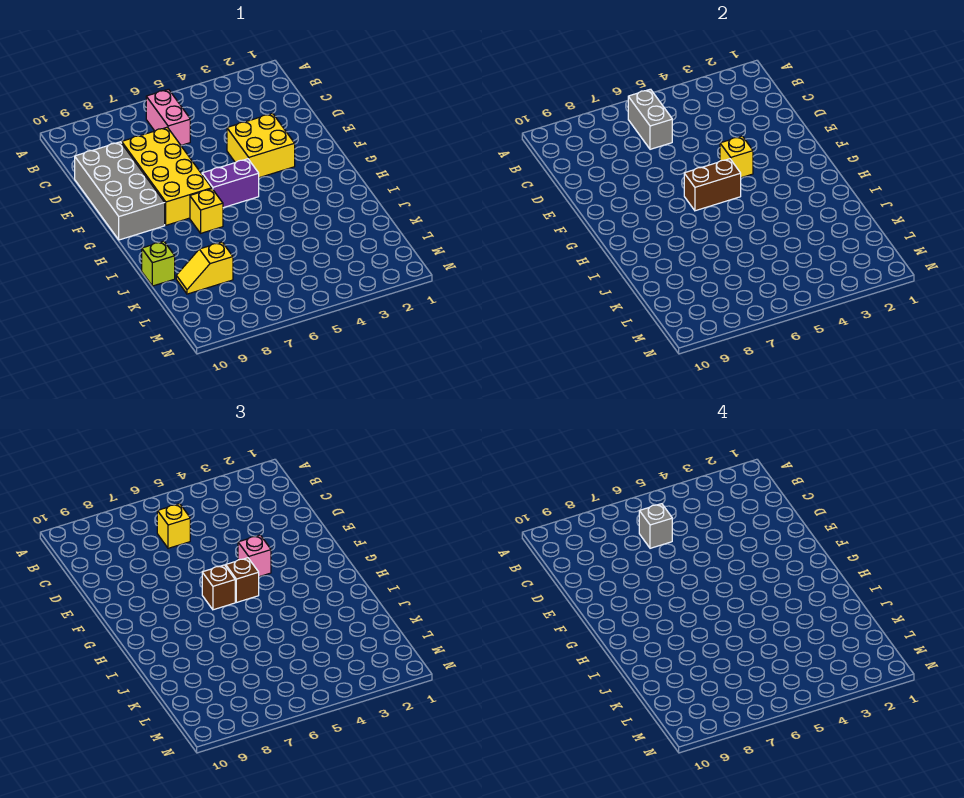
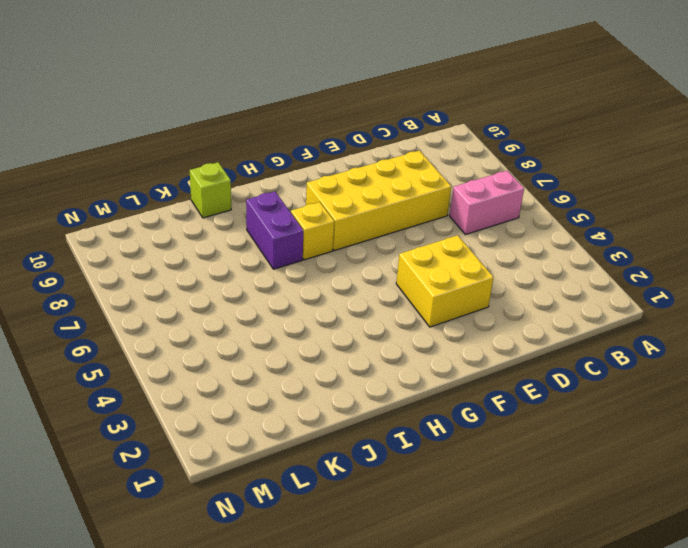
purple 1x2 brick [246,191,303,269] -> purple 1x2 brick moved to [202,159,259,208]
none -> grey 2x4 brick [75,142,165,240]
none -> yellow 1x2 slope [176,242,233,294]
none -> grey 1x2 brick [628,89,672,149]

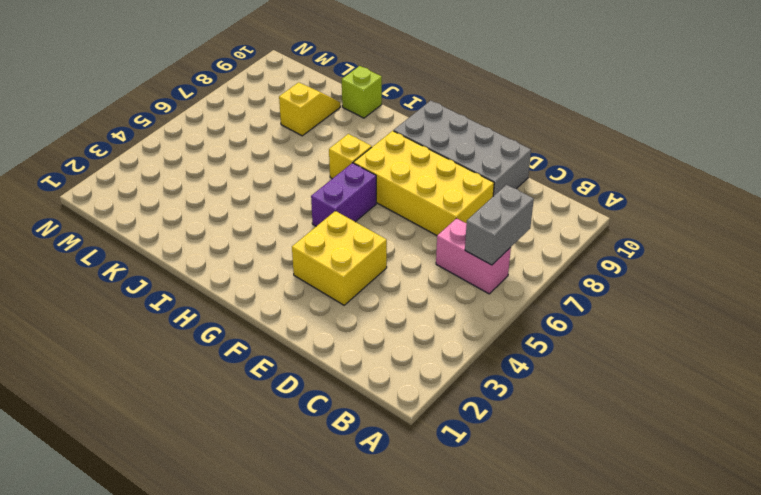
grey 1x2 brick [465,185,534,265] -> grey 1x2 brick turned to [628,89,672,149]
none -> yellow 1x1 brick [720,136,753,178]
none -> brown 1x2 brick [684,159,741,211]
none -> yellow 1x1 brick [157,504,190,548]

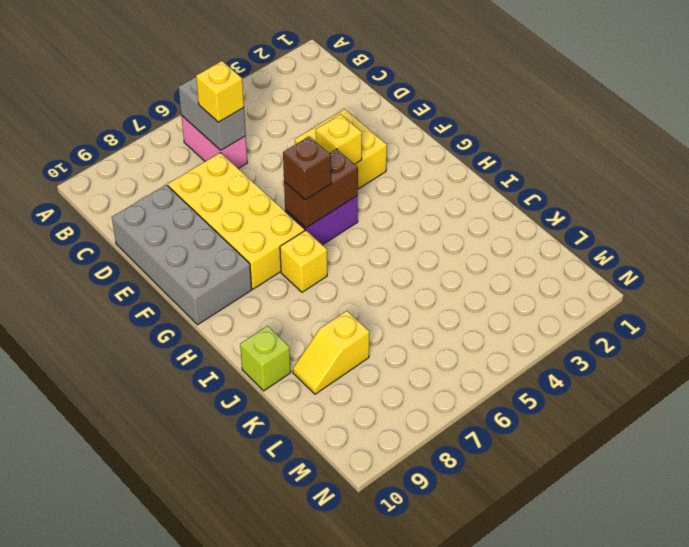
none -> pink 1x1 brick [238,535,271,577]
none -> brown 1x1 brick [226,558,259,602]
none -> grey 1x1 brick [639,504,672,548]

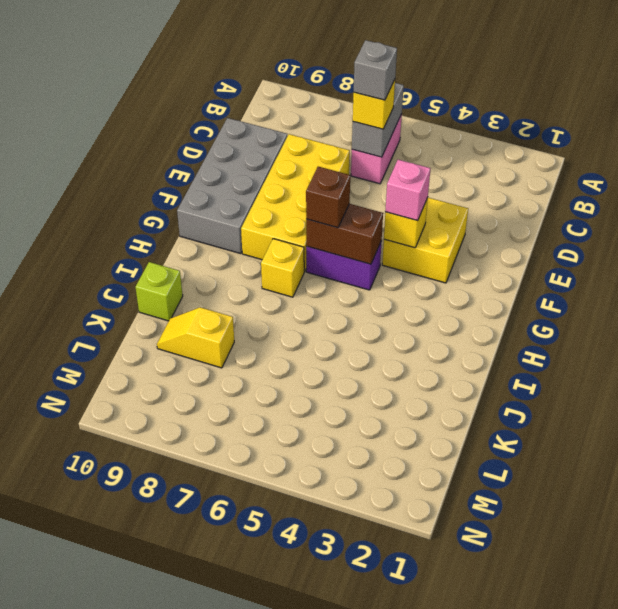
none -> brown 1x1 brick [226,558,259,602]

